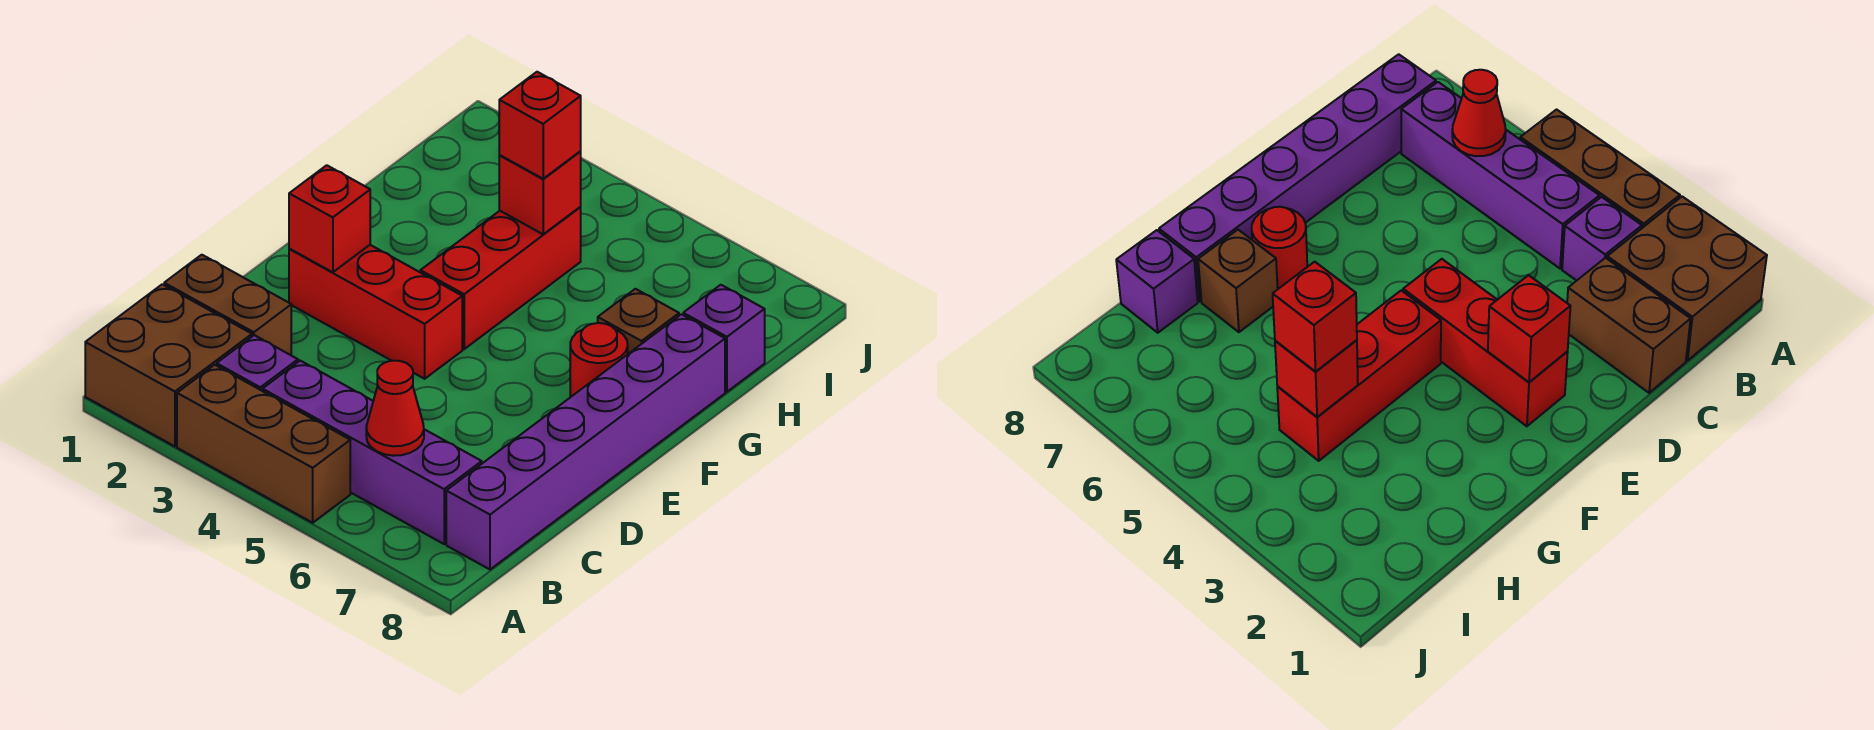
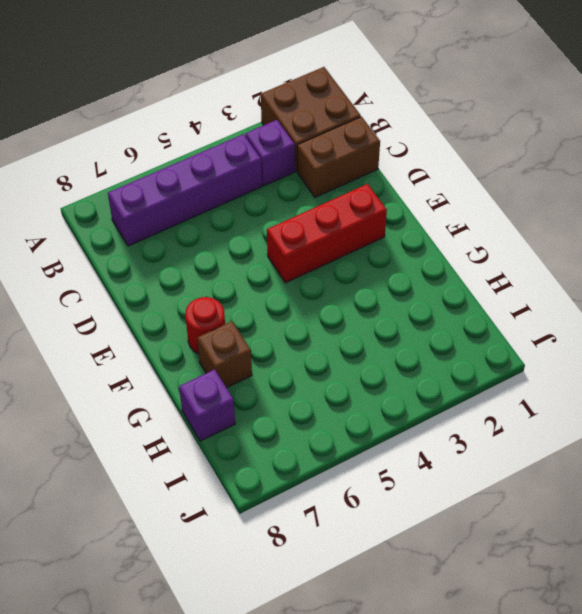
none -> brown 1x3 brick [177,365,350,523]
none -> purple 1x6 brick [446,314,725,569]
none -> red 1x3 brick [420,207,581,349]

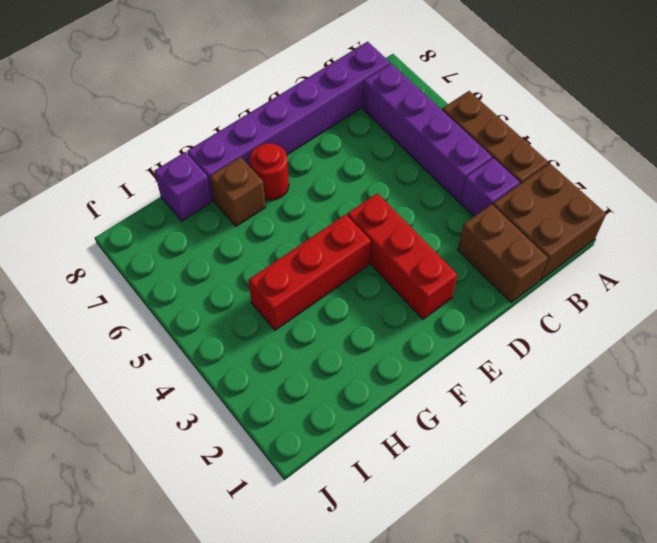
none -> red 1x1 cone [366,361,424,456]
none -> red 1x1 brick [289,165,370,272]
none -> red 1x1 brick [499,152,581,234]

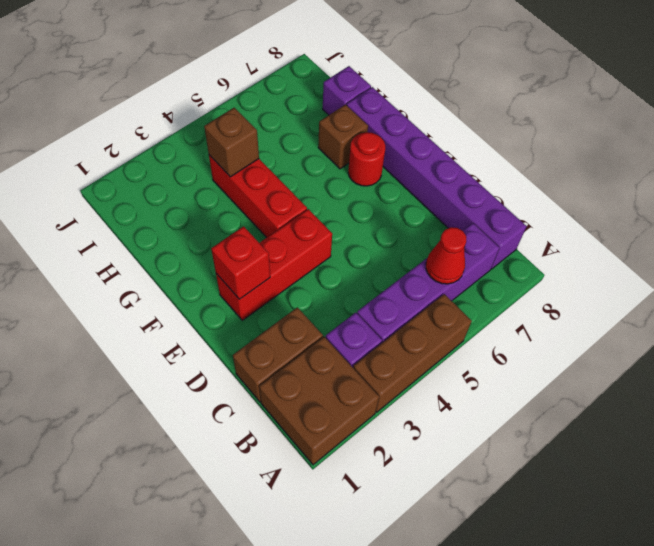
brown 1x1 brick [204,108,259,177] -> red 1x1 brick [499,152,581,234]
none -> red 1x1 brick [499,72,581,179]

